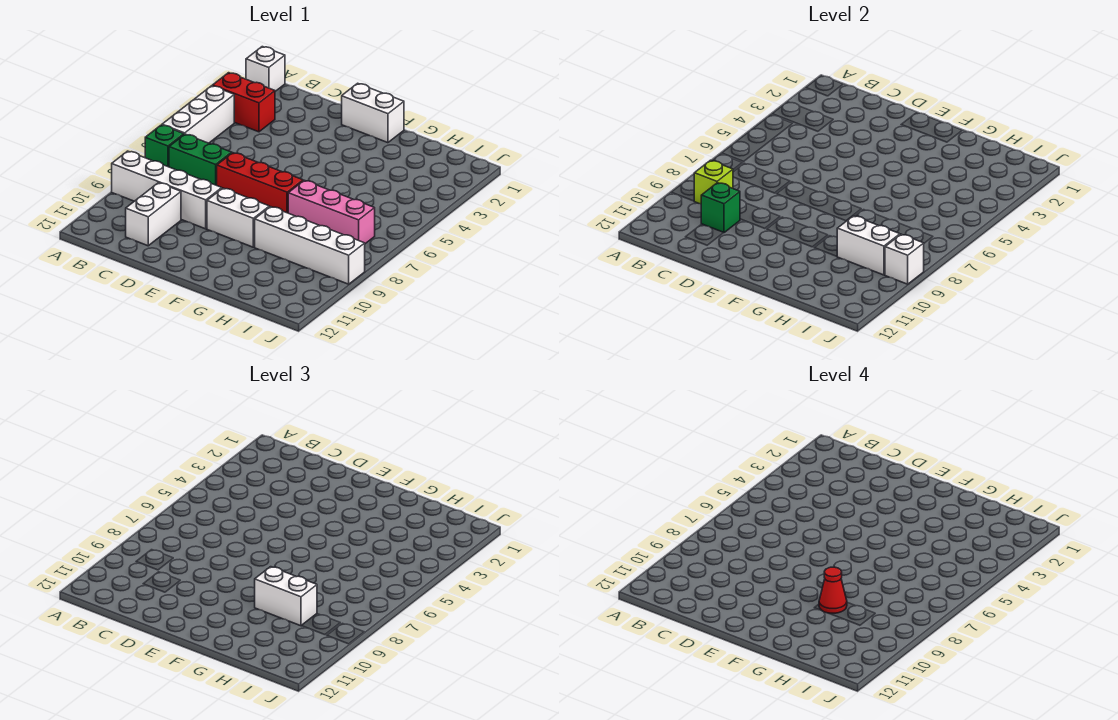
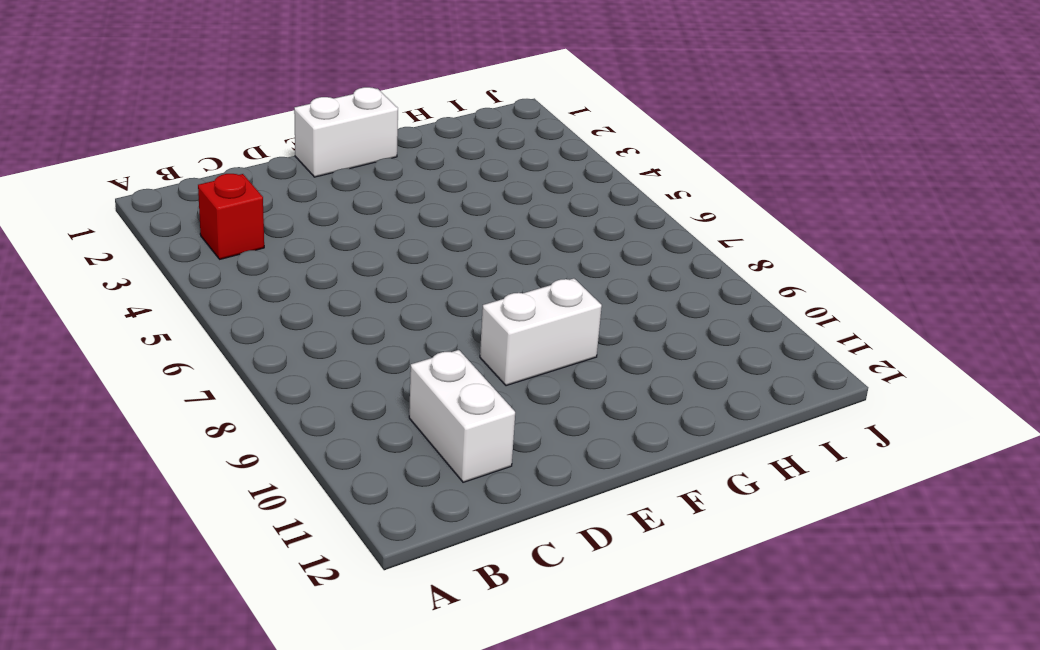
red 1x1 brick [198,174,264,259] -> red 1x2 brick [213,73,275,132]
none -> white 1x1 brick [246,47,285,91]
none -> white 1x3 brick [162,86,234,143]
none -> green 1x1 brick [145,125,184,167]

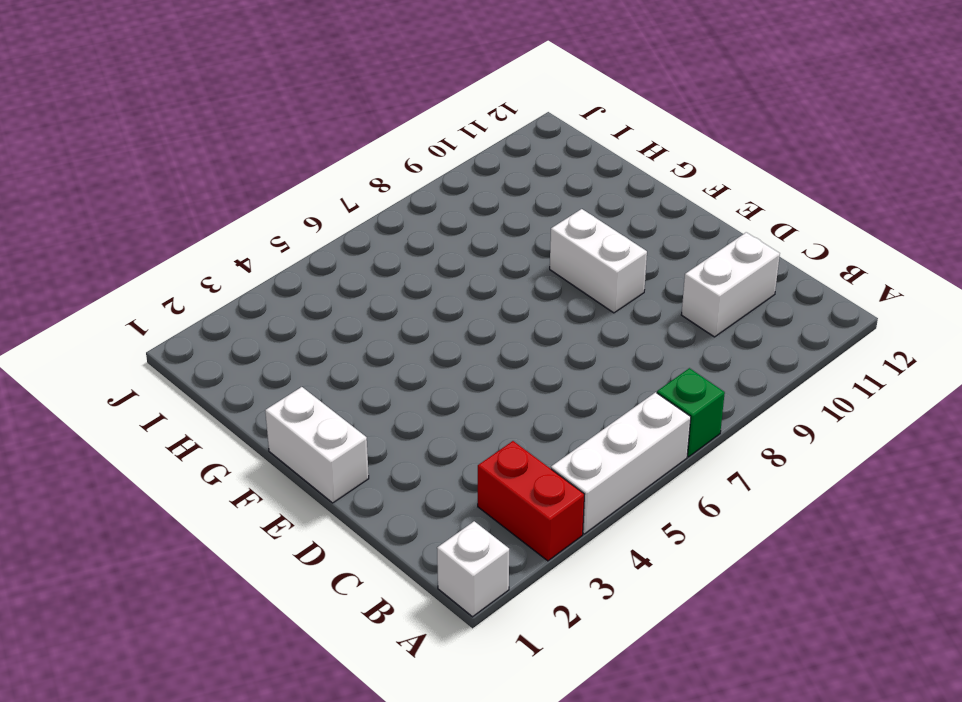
none -> white 1x4 brick [112,151,222,229]
none -> green 1x2 brick [169,134,232,185]
none -> red 1x3 brick [217,153,303,213]

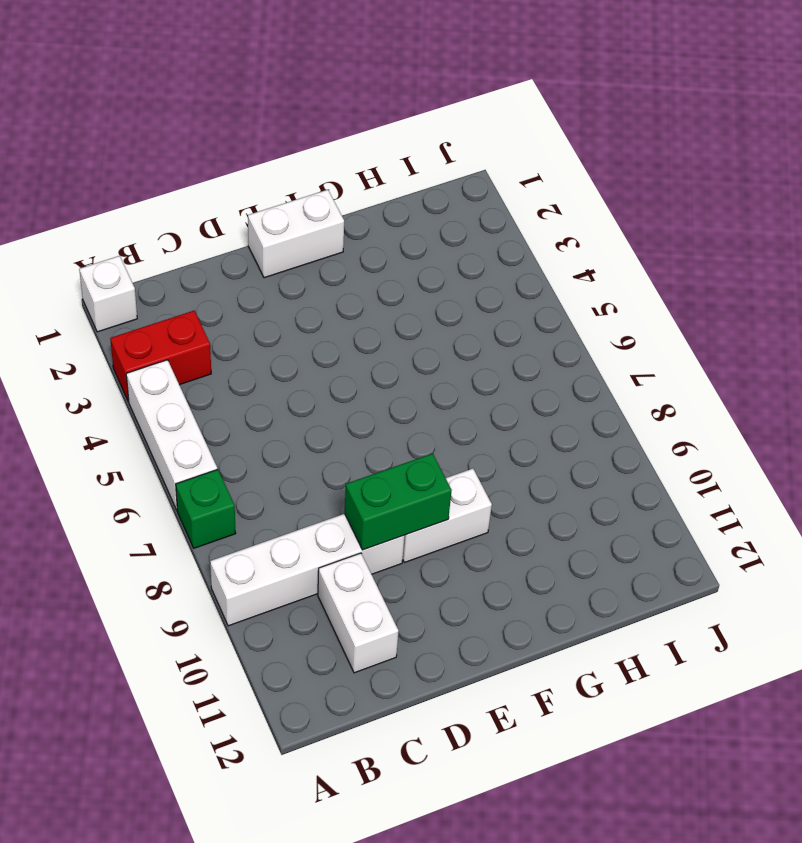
green 1x2 brick [345,454,452,550] -> green 1x2 brick moved to [169,134,232,185]
none -> red 1x3 brick [217,153,303,213]
none -> pink 1x3 brick [288,180,375,244]
none -> white 1x4 brick [255,207,365,284]

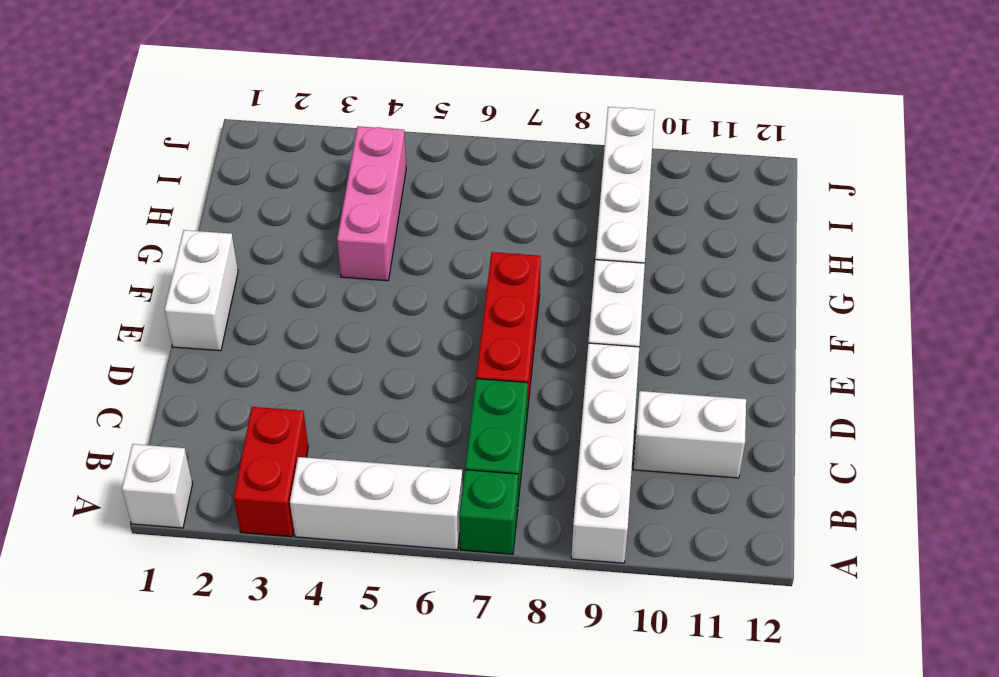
pink 1x3 brick [337,126,406,281] -> pink 1x3 brick moved to [288,180,375,244]
none -> lime 1x1 brick [694,160,733,204]
none -> green 1x1 brick [701,183,740,233]
none -> white 1x2 brick [837,216,900,275]

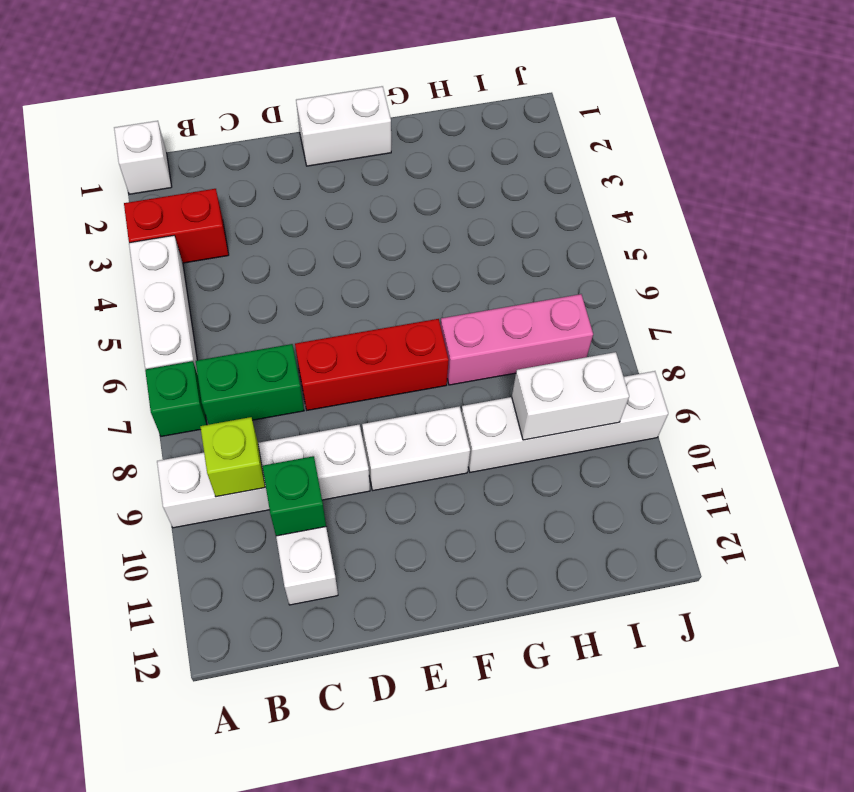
none -> white 1x1 brick [885,234,924,284]
none -> white 1x2 brick [255,567,317,626]
none -> red 1x1 cone [819,567,847,613]

